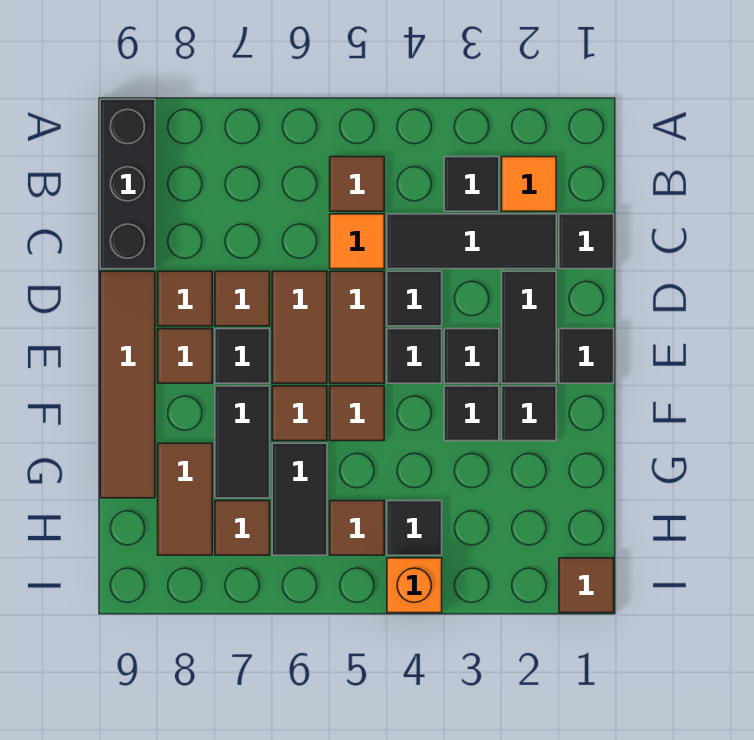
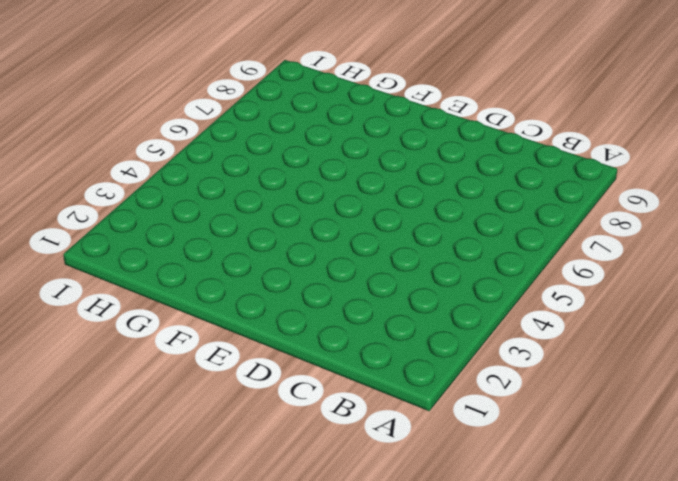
none -> black 1x3 brick [100,99,155,269]
none -> orange 1x1 tile [502,157,556,211]
none -> black 1x1 tile [444,157,499,211]
none -> brown 1x1 tile [330,157,384,211]

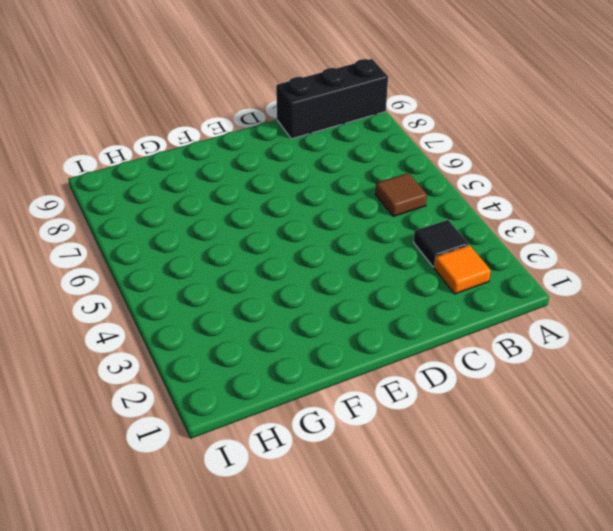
none -> black 1x1 tile [559,214,614,269]
none -> black 1x3 tile [387,214,556,269]
none -> orange 1x1 tile [330,214,384,269]
none -> black 1x2 tile [502,271,556,383]

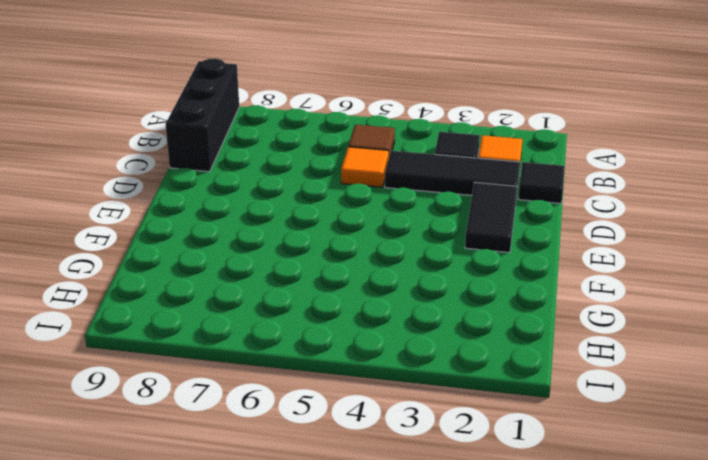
none -> black 1x1 tile [387,271,442,326]
none -> brown 1x2 tile [330,271,384,383]
none -> brown 1x2 tile [272,271,327,383]
none -> brown 1x1 tile [215,271,270,326]

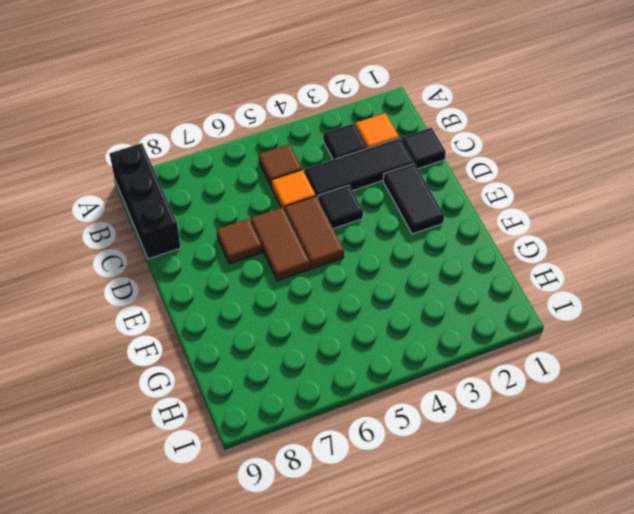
none -> brown 1x1 tile [158,271,212,326]
none -> brown 1x4 tile [100,271,155,498]
none -> black 1x1 tile [559,329,614,383]
none -> black 1x1 tile [444,329,499,383]

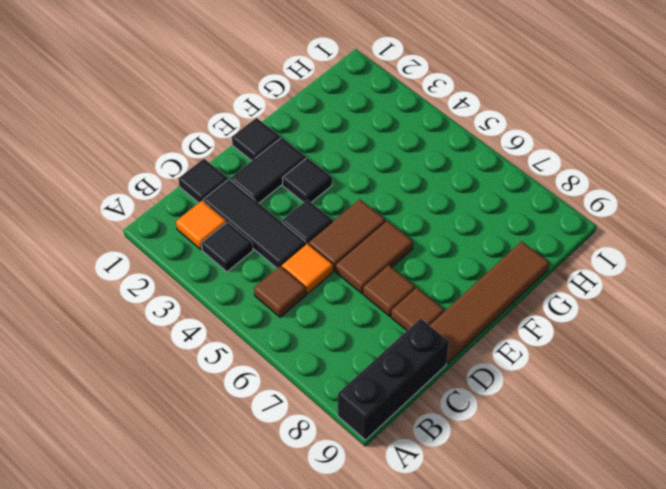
none -> black 1x1 tile [387,329,442,383]
none -> black 1x1 tile [215,329,270,383]
none -> brown 1x1 tile [158,329,212,383]
none -> black 1x1 tile [502,386,556,441]

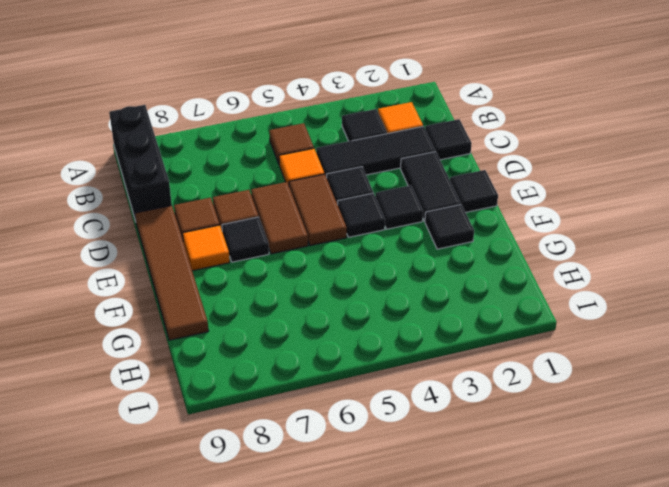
orange 1x1 tile [183,225,230,271] -> brown 1x1 tile [158,329,212,383]
none -> black 1x1 tile [444,386,499,441]
none -> brown 1x1 tile [330,386,384,441]
none -> brown 1x1 tile [272,386,327,441]
none -> black 1x2 tile [215,386,270,498]

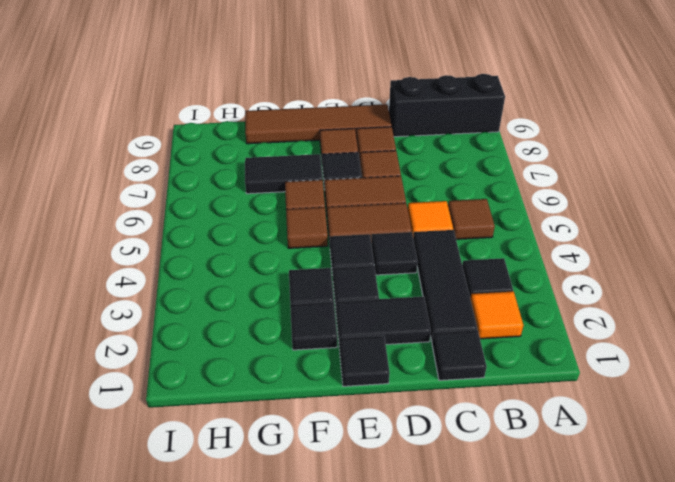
none -> black 1x2 tile [272,443,327,555]
none -> brown 1x2 tile [158,443,212,555]
none -> black 1x1 tile [387,501,442,555]
none -> brown 1x1 tile [330,501,384,555]

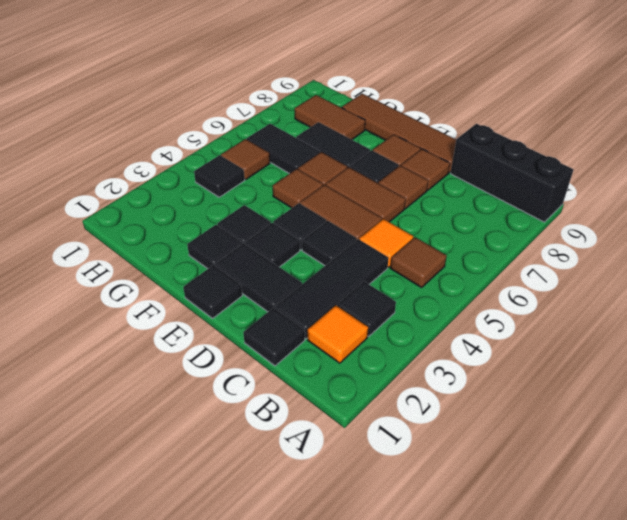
none -> brown 1x1 tile [215,501,270,555]
none -> brown 1x1 tile [559,558,614,613]
none -> orange 1x1 brick [387,558,442,613]

